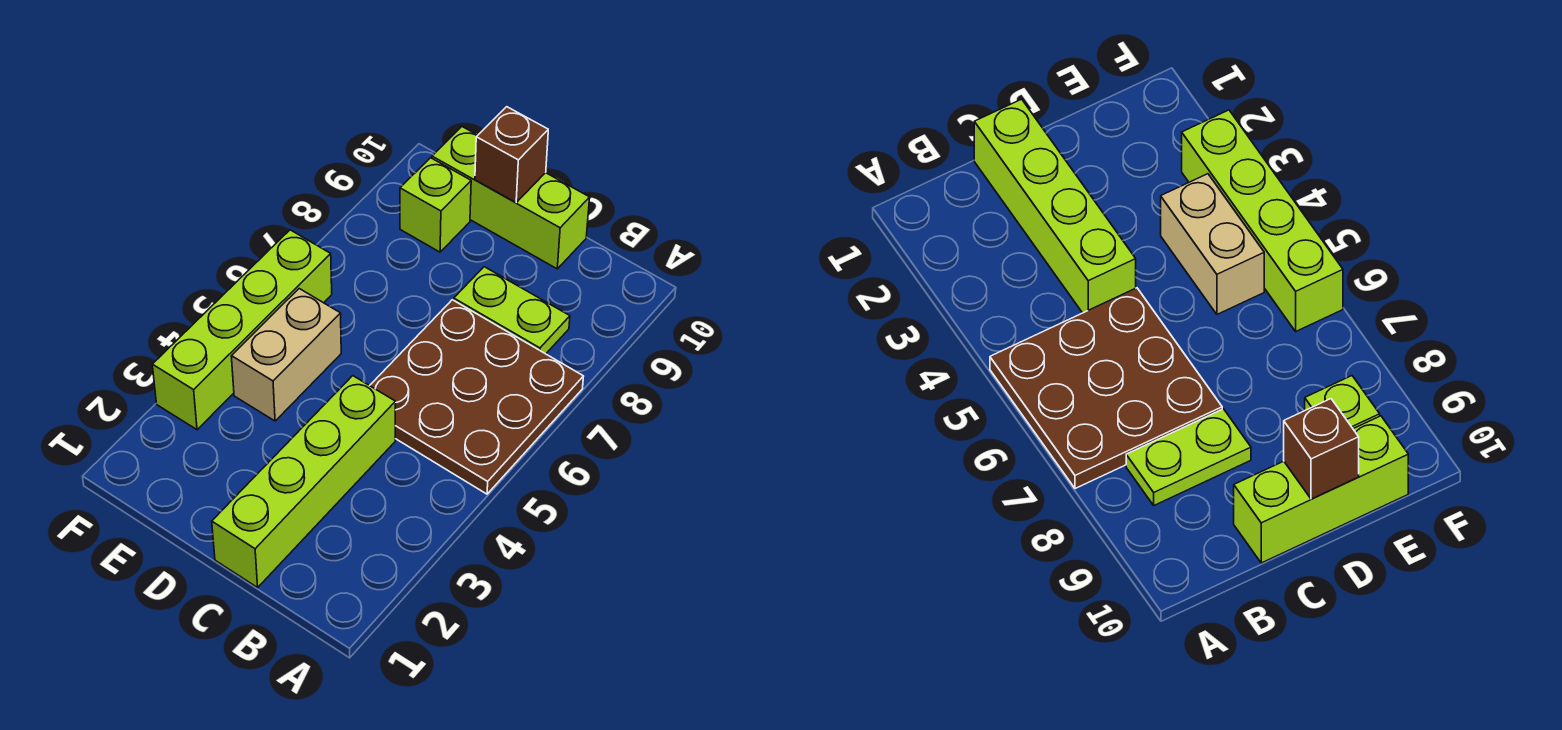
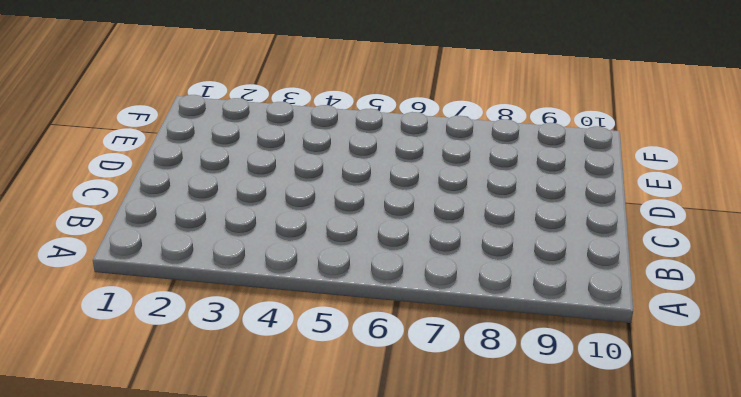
none -> brown 3x3 plate [370,300,584,494]
none -> lime 1x2 plate [454,267,570,354]

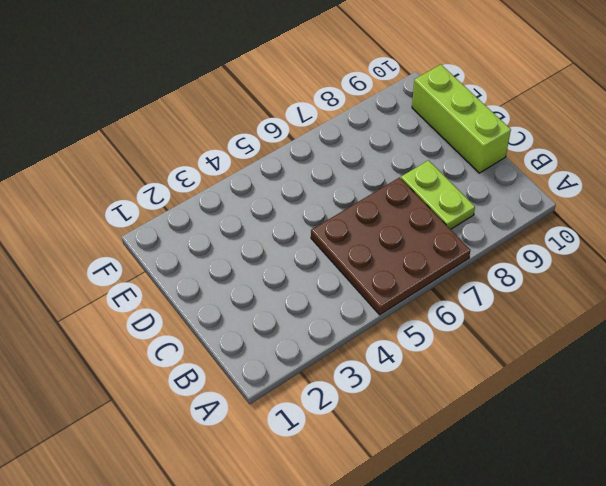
none -> lime 1x4 brick [212,376,396,587]
none -> tan 1x2 brick [231,289,341,421]

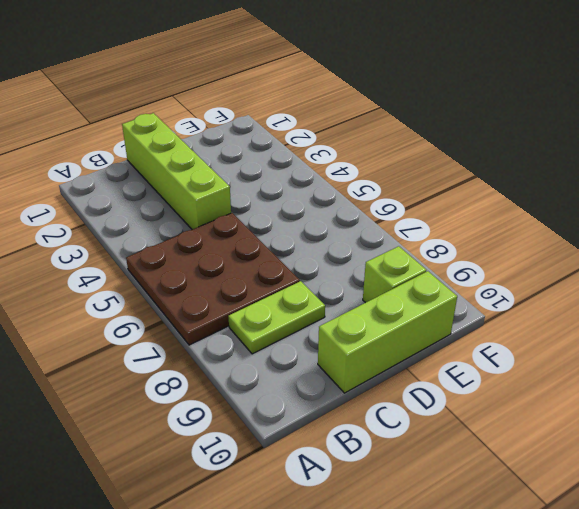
none -> tan 1x2 brick [231,289,341,421]
none -> lime 1x4 brick [152,230,332,430]

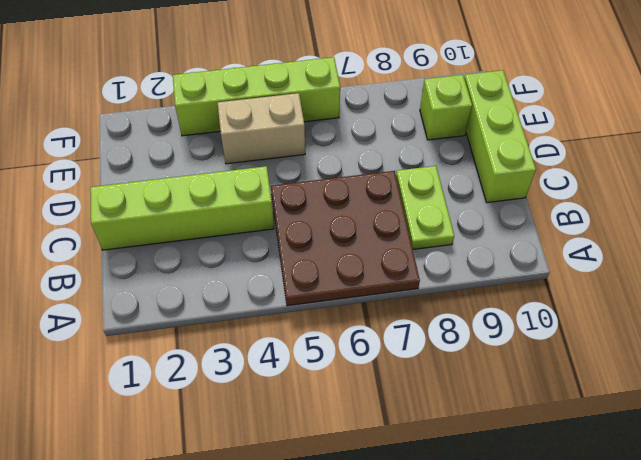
none -> brown 1x1 brick [475,107,548,202]

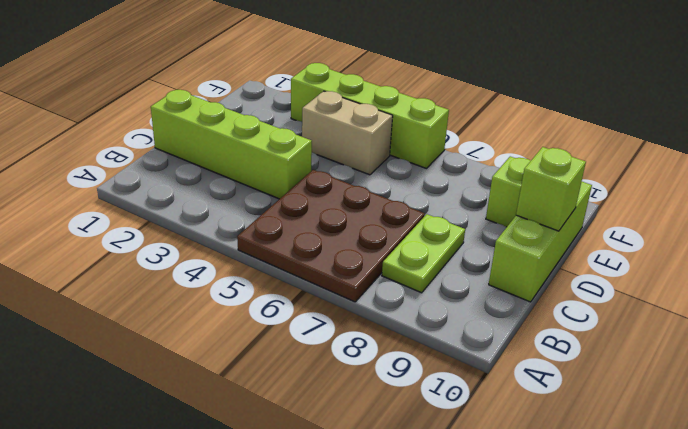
lime 1x1 brick [516,147,586,231] -> brown 1x1 brick [475,107,548,202]

